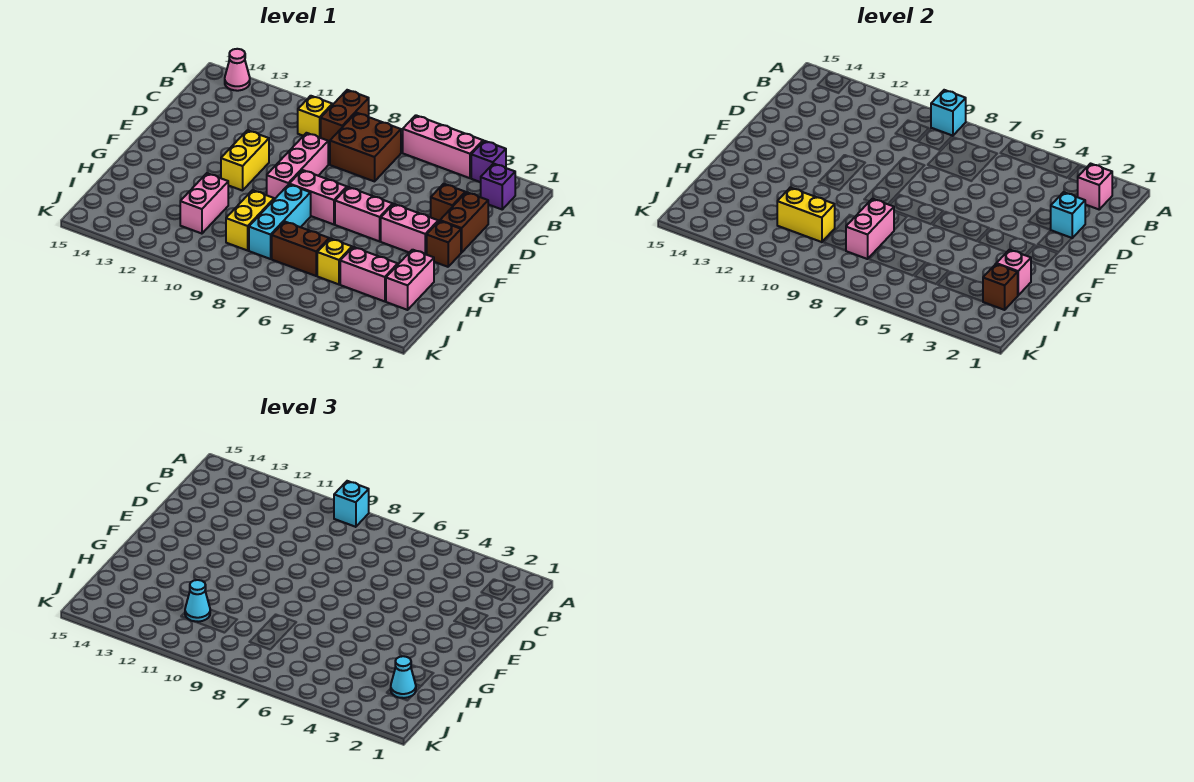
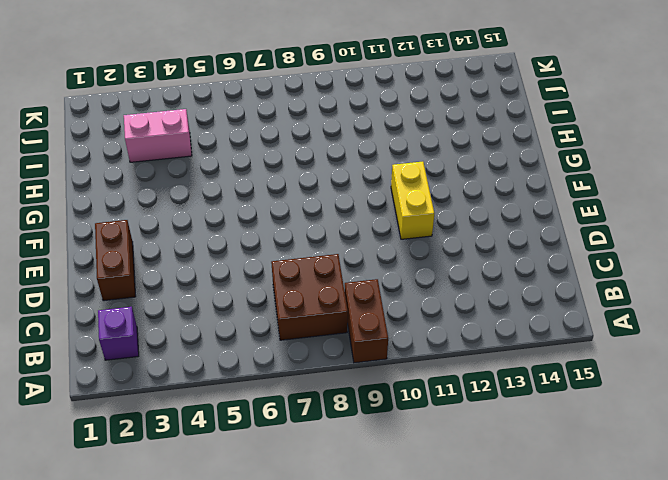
none -> purple 1x1 brick [471,141,506,182]
none -> pink 1x3 brick [403,115,483,178]
none -> pink 1x1 cone [225,49,250,91]
none -> yellow 1x1 brick [298,96,332,138]

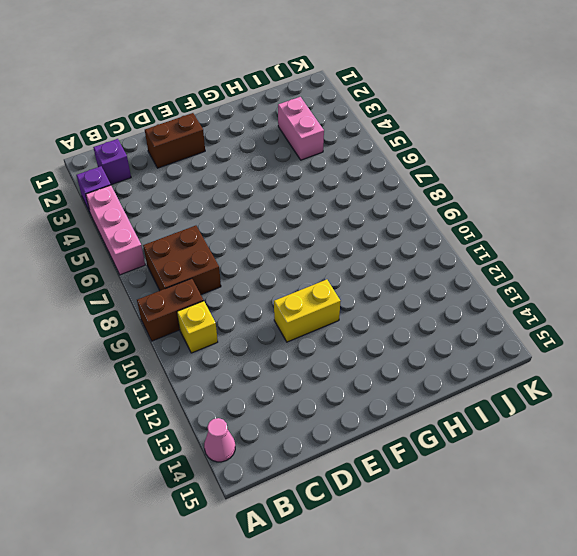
none -> brown 1x1 brick [431,184,465,222]
none -> pink 1x3 brick [267,133,328,199]
none -> brown 1x1 brick [427,221,461,267]
none -> pink 1x2 brick [381,204,438,255]

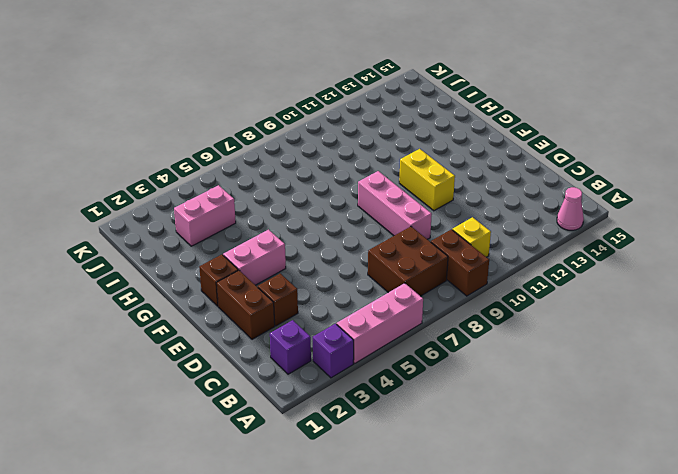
none -> pink 1x2 brick [335,187,393,241]
none -> pink 1x2 brick [290,170,347,224]
none -> cyan 1x3 brick [249,184,311,259]
none -> pink 1x2 brick [386,250,434,310]

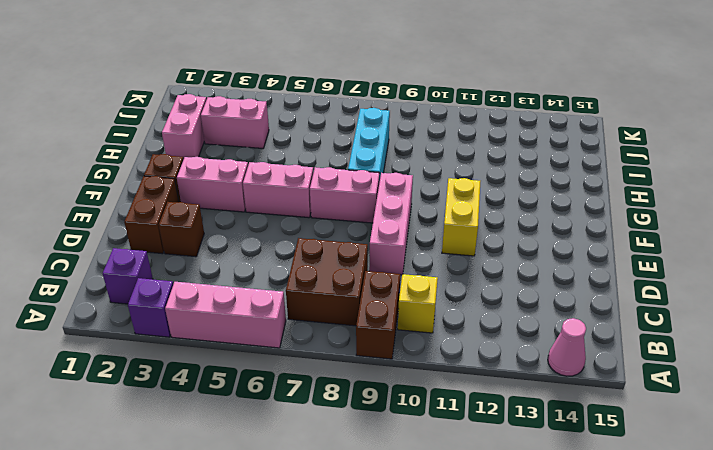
none -> yellow 1x2 brick [226,190,274,250]
none -> pink 1x2 brick [180,173,228,234]
none -> yellow 1x1 brick [317,238,352,284]
none -> brown 1x2 brick [272,221,329,276]

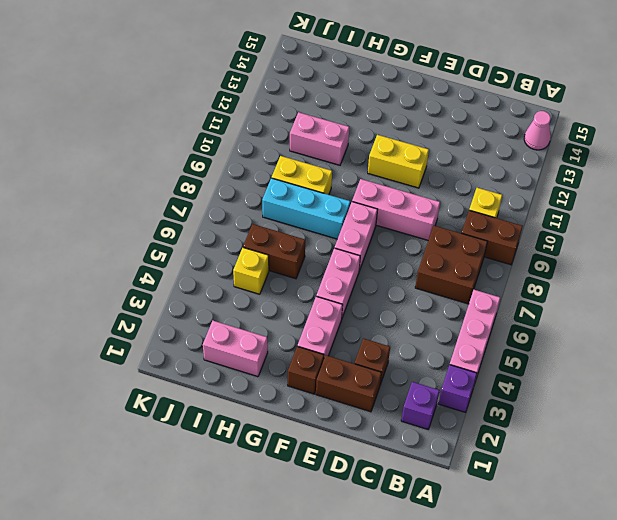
brown 1x2 brick [243,224,305,279] -> brown 1x2 brick turned to [272,221,329,276]
none -> pink 1x2 brick [340,247,398,301]
none -> cyan 1x1 brick [931,90,966,136]
none -> pink 1x1 brick [1078,164,1112,209]
none -> cyan 1x1 brick [1051,192,1085,238]

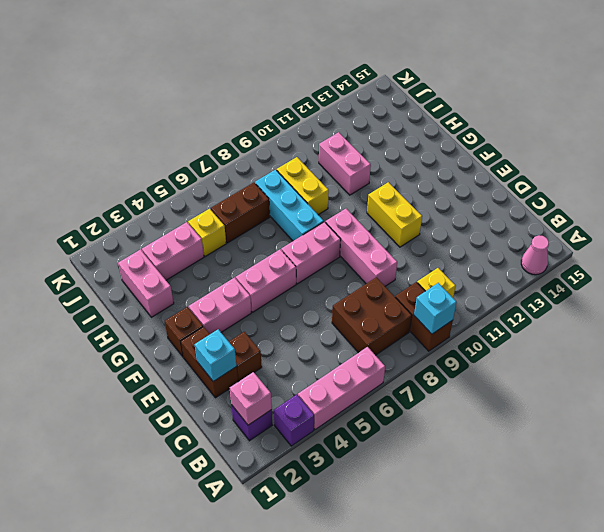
none -> pink 1x1 brick [996,250,1031,295]
none -> pink 1x2 brick [846,199,894,259]
none -> brown 1x1 brick [983,264,1018,310]
none -> yellow 1x2 brick [777,188,835,242]

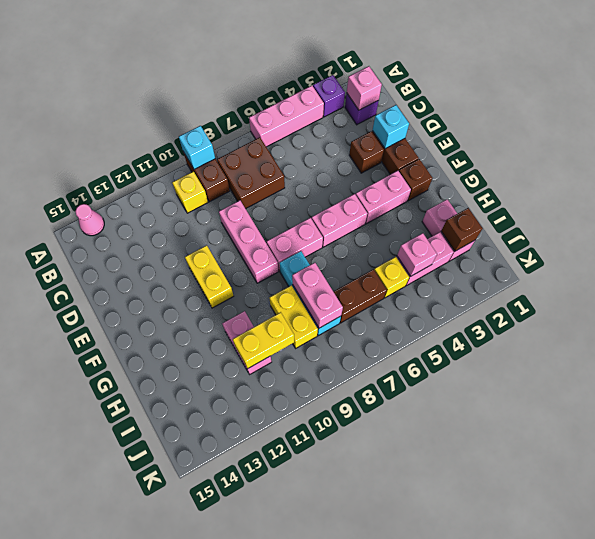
pink 1x1 brick [397,233,437,276] -> pink 1x1 brick moved to [996,250,1031,295]
none -> cyan 1x1 brick [334,481,369,527]
none -> cyan 1x1 cone [391,656,416,698]
none -> cyan 1x1 cone [185,580,210,622]

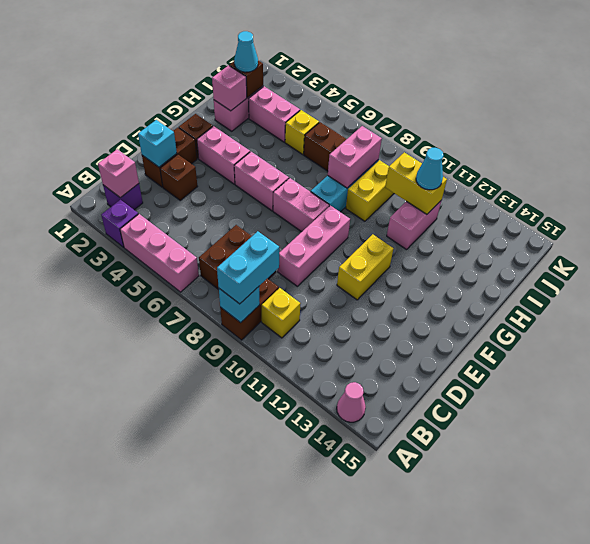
cyan 1x2 brick [217,231,279,304] -> cyan 1x1 brick [334,481,369,527]

